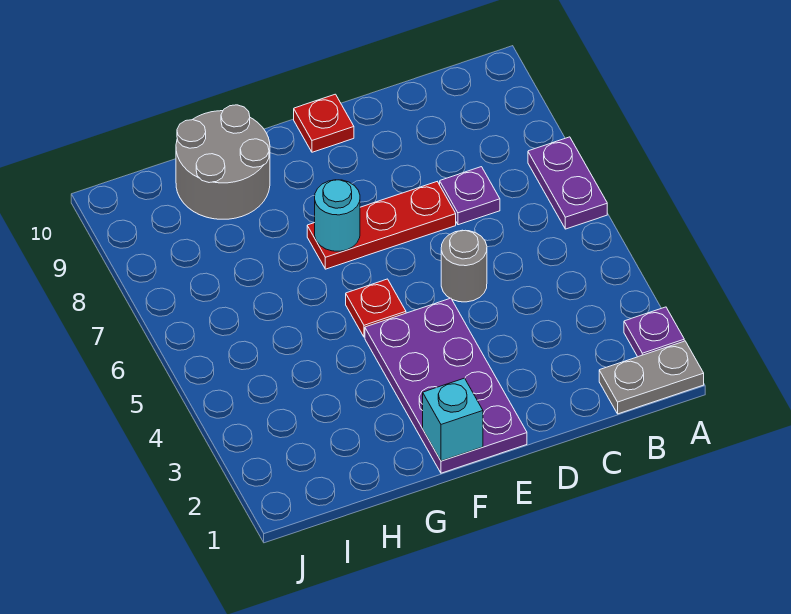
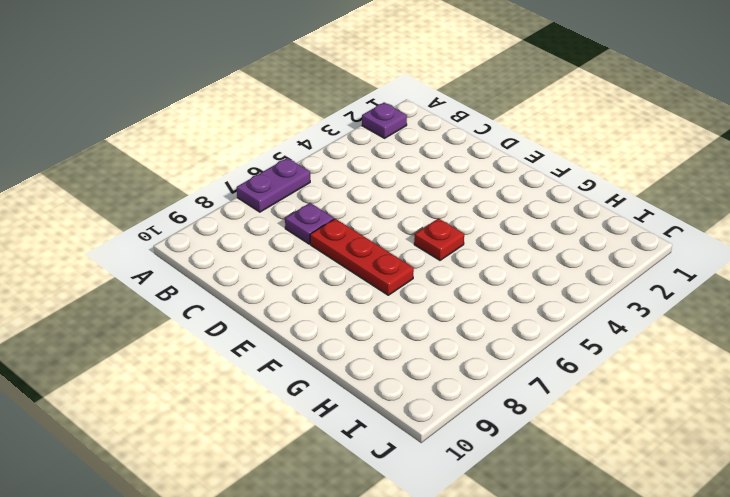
none -> grey 1x2 plate [599,341,704,414]
none -> grey 1x1 round brick [441,230,487,302]
none -> purple 2x4 plate [365,298,527,473]

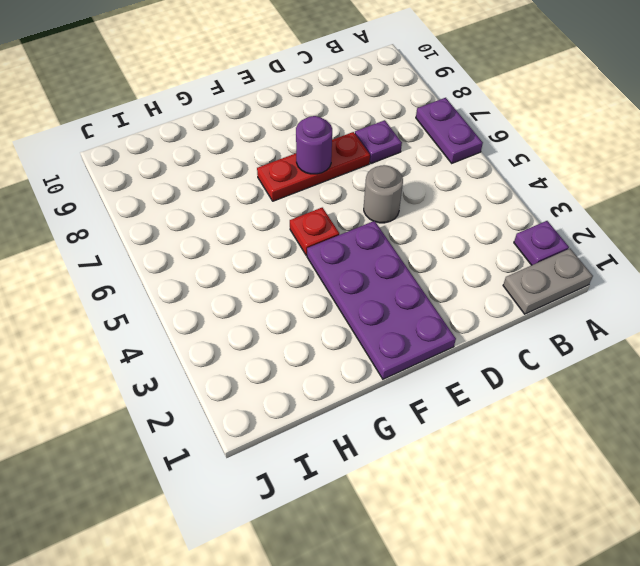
purple 1x1 round brick [296,116,332,174] -> none
none -> red 1x1 plate [294,94,354,152]
none -> grey 2x2 round brick [176,105,270,219]
none -> cyan 1x1 brick [423,378,483,461]

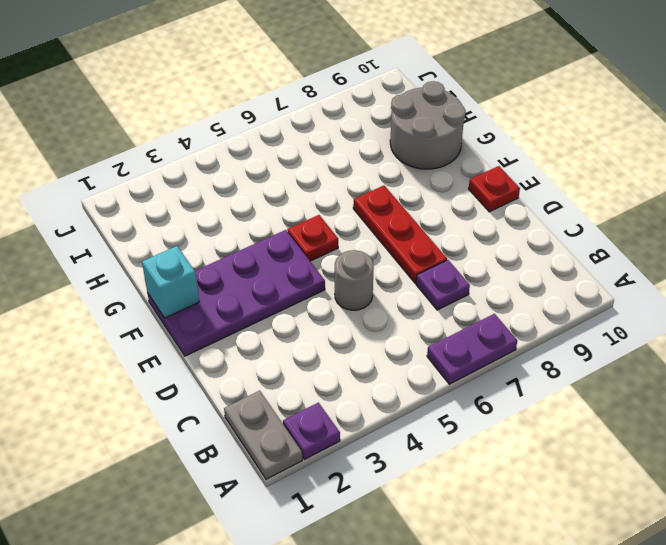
none -> cyan 1x1 round brick [315,180,360,251]

